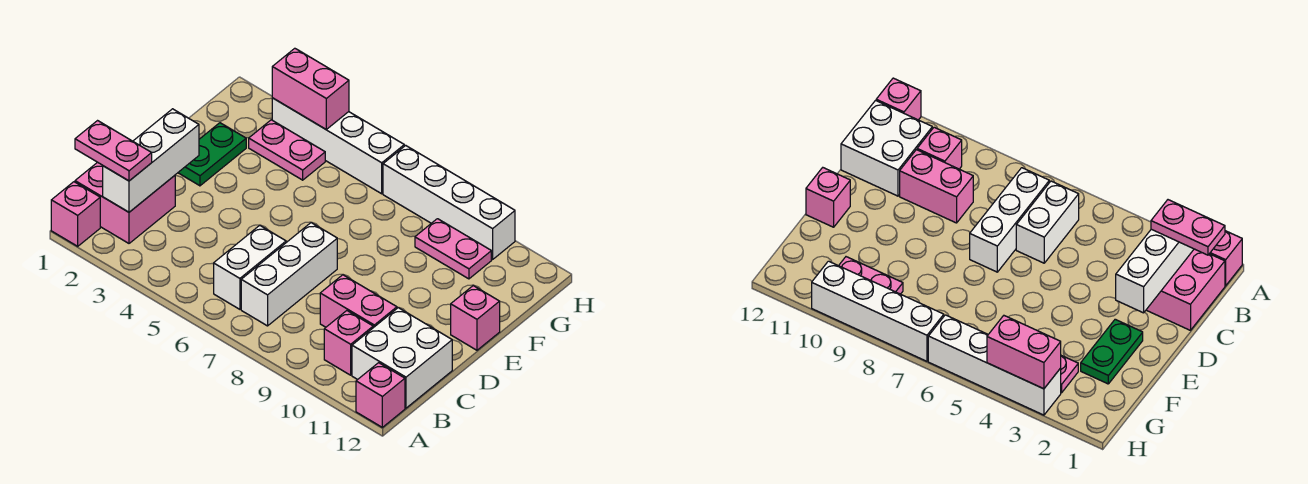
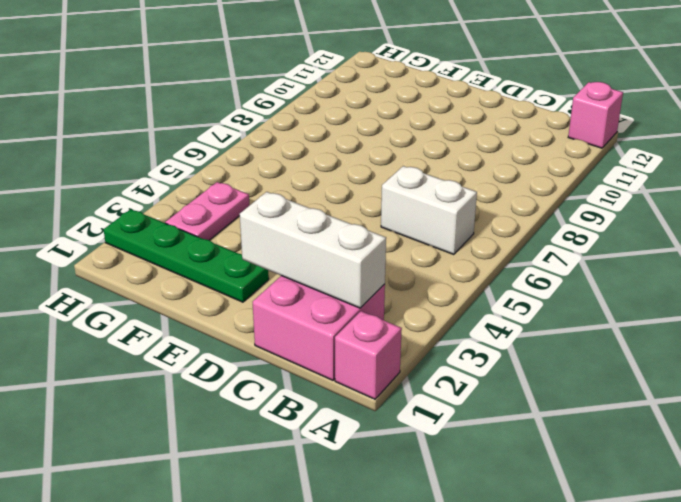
green 1x4 plate [104,209,269,302] -> green 1x2 plate [178,123,246,186]
none -> white 1x3 brick [241,223,337,326]
none -> pink 1x1 brick [324,311,373,375]
none -> white 2x2 brick [352,308,452,408]

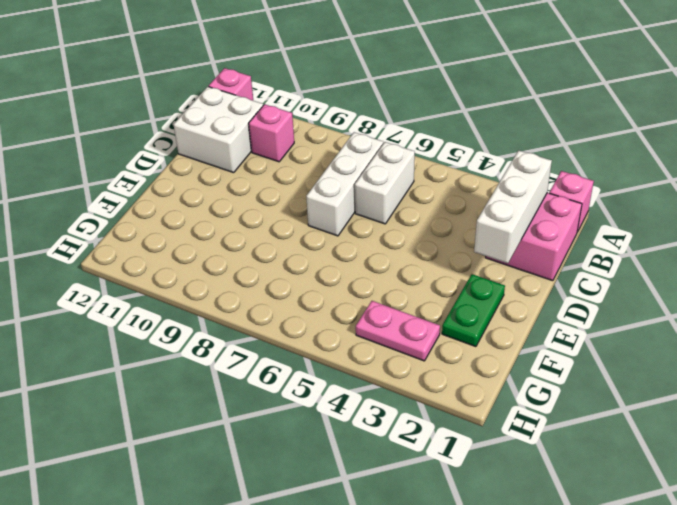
none -> pink 1x2 brick [320,275,397,328]
none -> pink 1x1 brick [451,286,500,350]
none -> pink 1x2 plate [415,219,491,279]

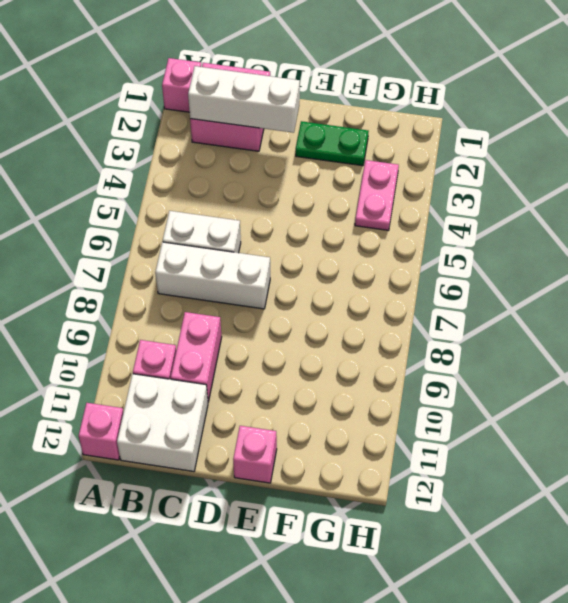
none -> pink 1x2 plate [415,219,491,279]
none -> white 1x4 brick [272,98,404,194]
none -> white 1x4 brick [383,145,515,260]

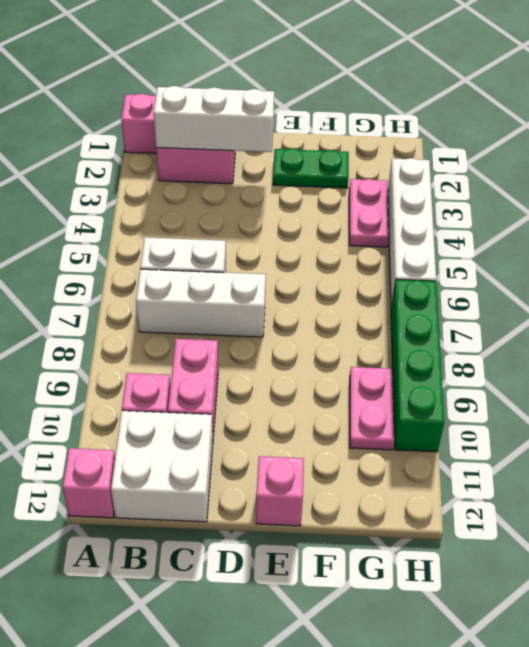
green 1x4 brick [391,280,444,452] -> white 1x4 brick [383,145,515,260]
none -> pink 1x2 brick [272,48,349,129]
none -> pink 1x2 plate [75,121,152,181]

